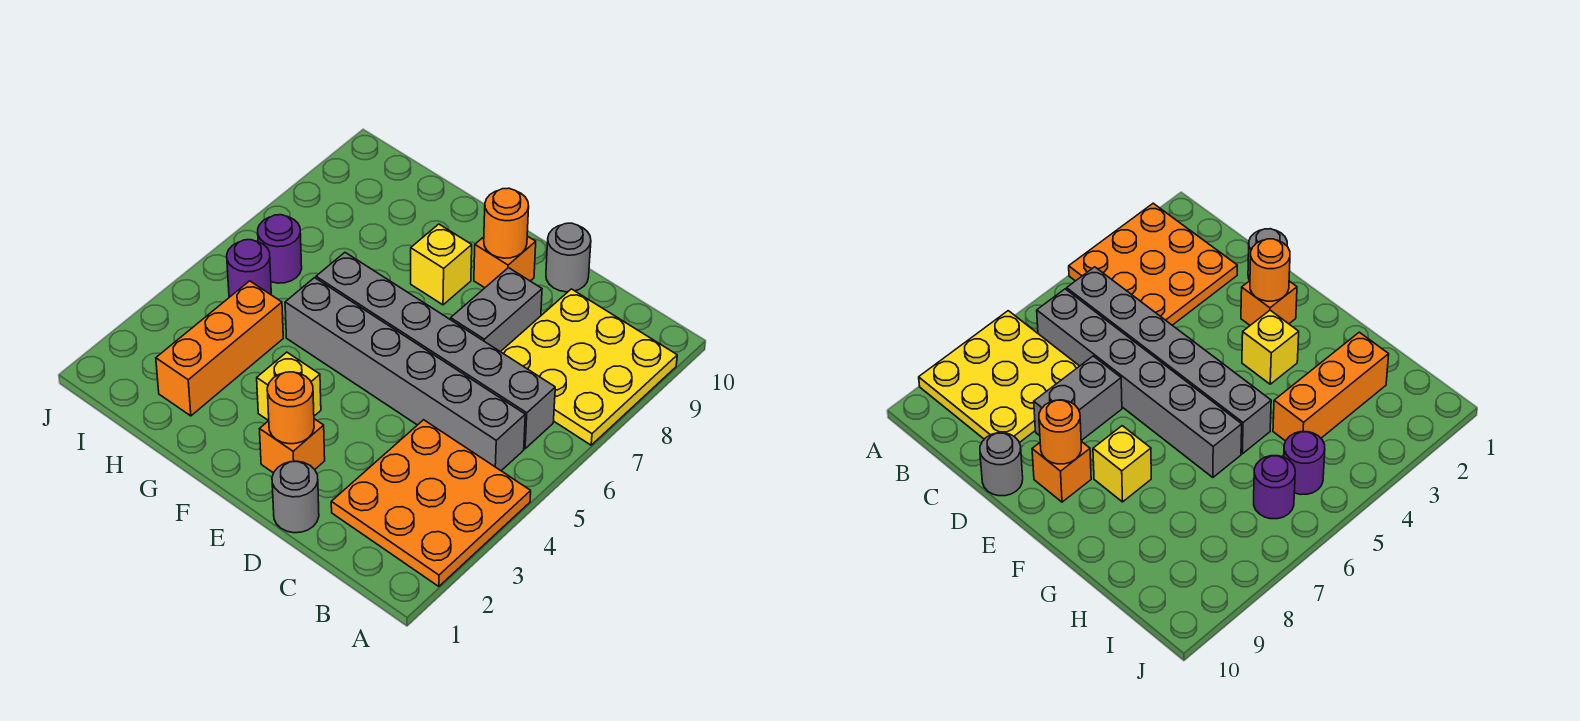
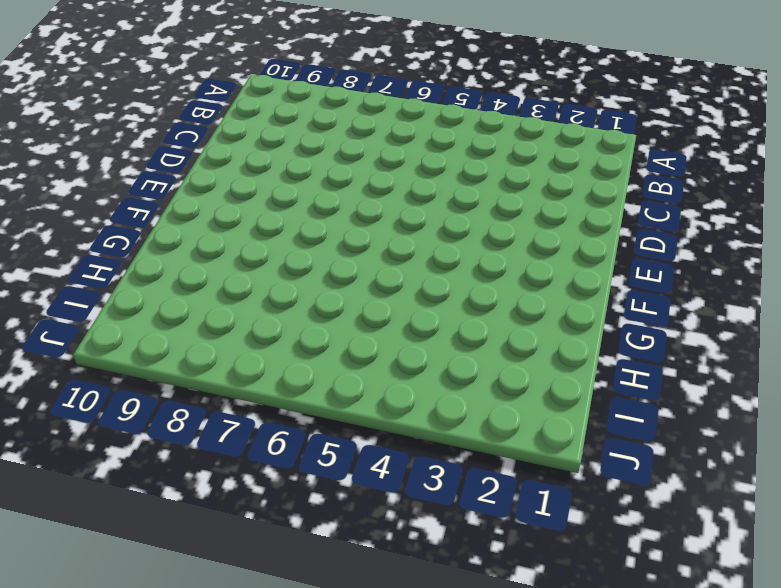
none -> orange 3x3 plate [331,420,531,586]
none -> yellow 3x3 plate [501,289,677,445]
none -> grey 1x6 brick [285,278,525,471]

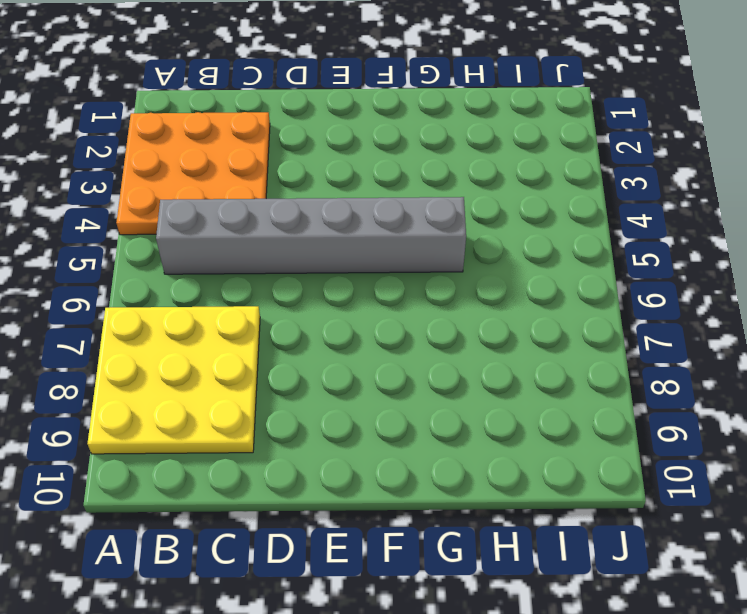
none -> grey 1x6 brick [316,253,555,449]
none -> grey 1x1 round brick [272,461,319,533]
none -> grey 1x2 brick [451,268,542,352]

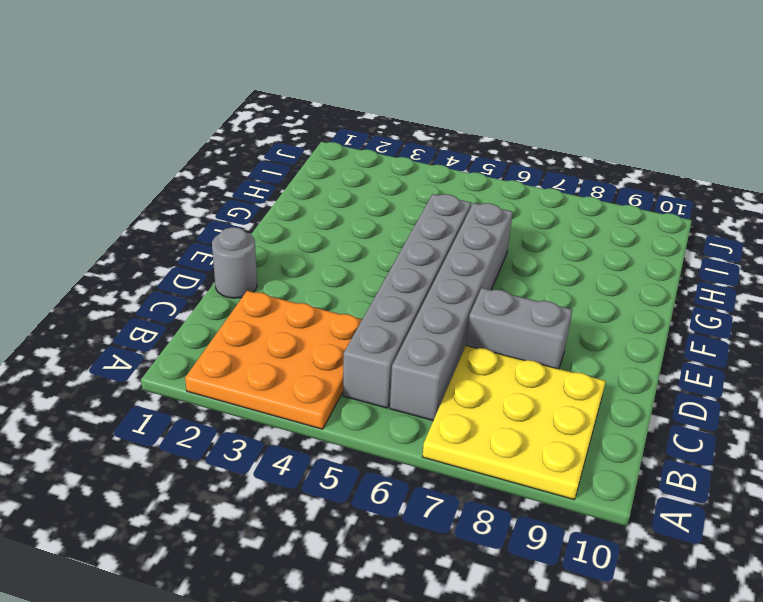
none -> grey 1x1 round brick [546,223,591,292]
none -> orange 1x1 brick [260,419,325,473]
none -> orange 1x1 brick [474,236,536,288]

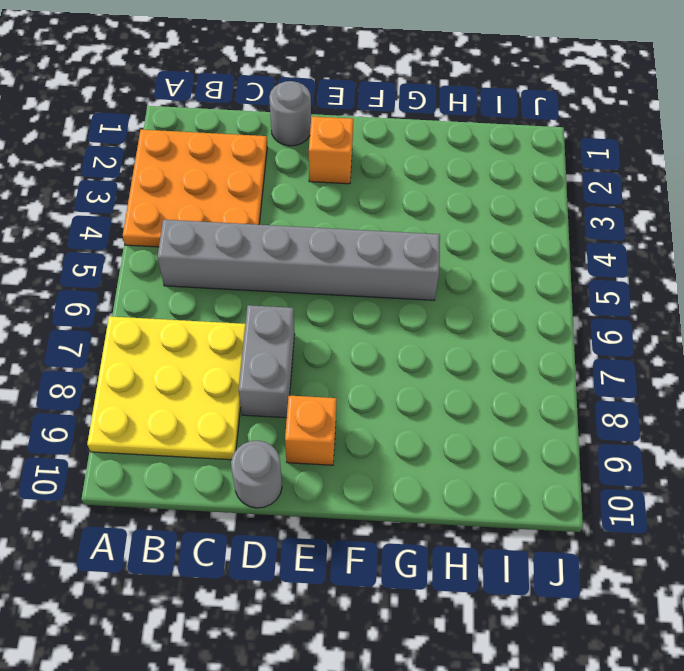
none -> grey 1x6 brick [316,253,555,449]
none -> yellow 1x1 brick [257,352,321,421]
none -> yellow 1x1 brick [411,224,472,305]

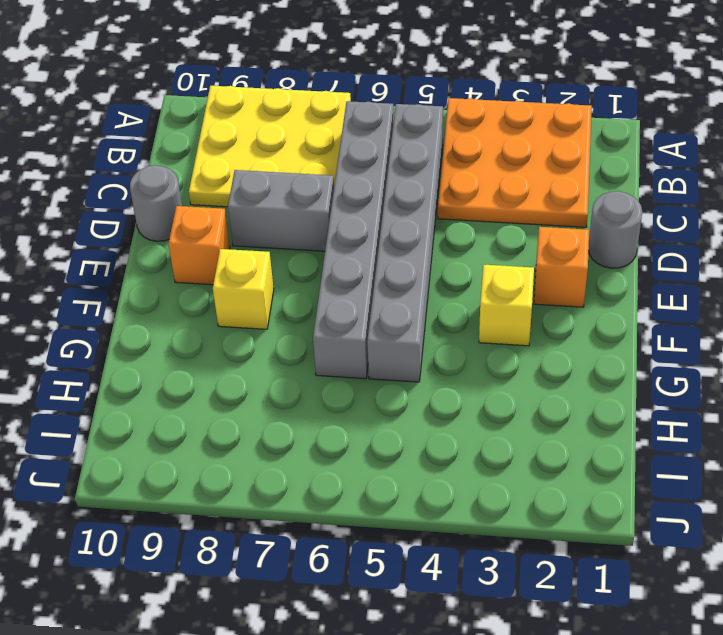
none -> orange 1x3 brick [156,281,283,416]
none -> purple 1x1 round brick [227,240,271,297]
none -> purple 1x1 round brick [258,215,302,283]

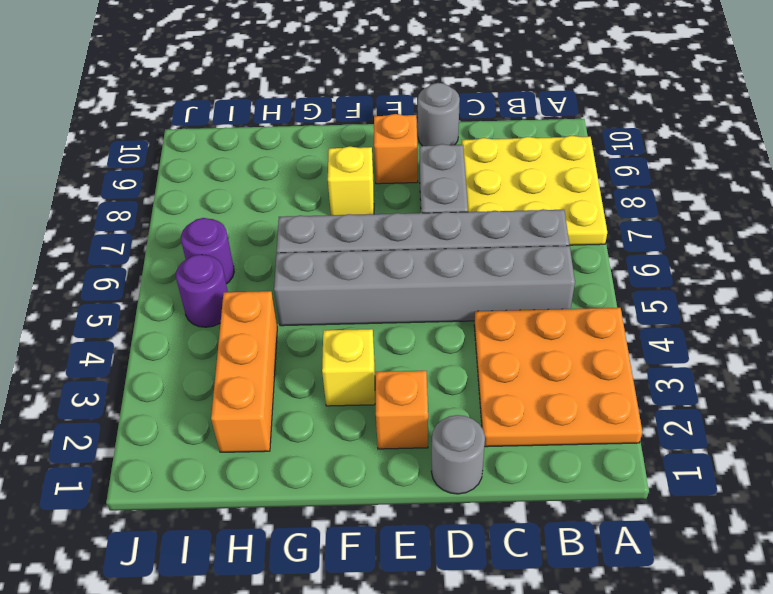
none -> orange 1x1 round brick [267,372,314,444]
none -> orange 1x1 round brick [484,188,529,258]

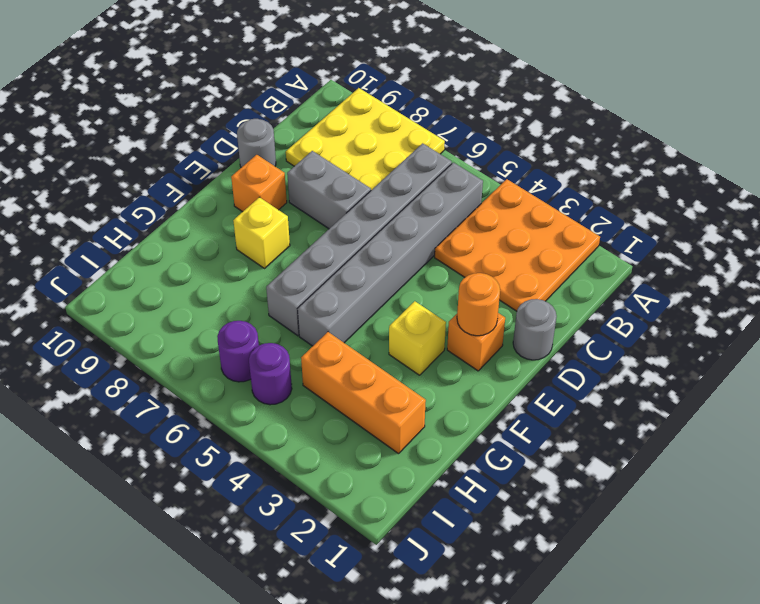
none -> orange 1x1 round brick [484,188,529,258]

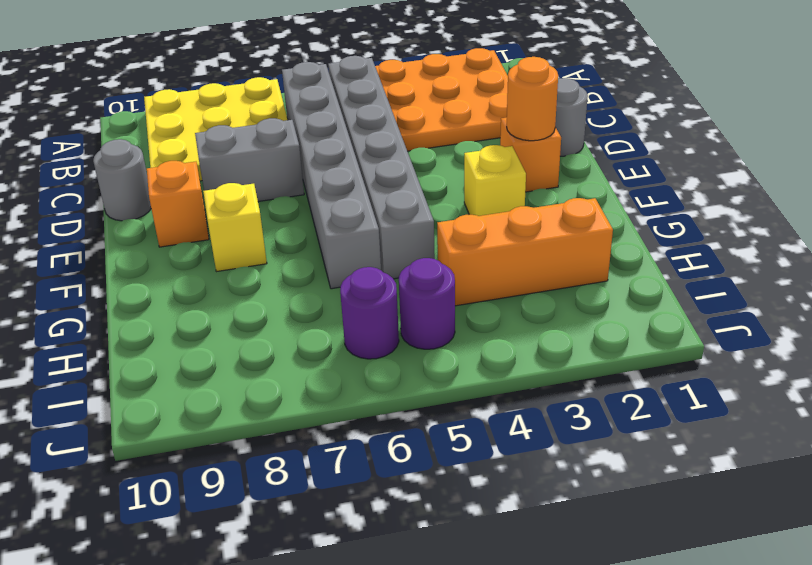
none -> orange 1x1 round brick [484,188,529,258]

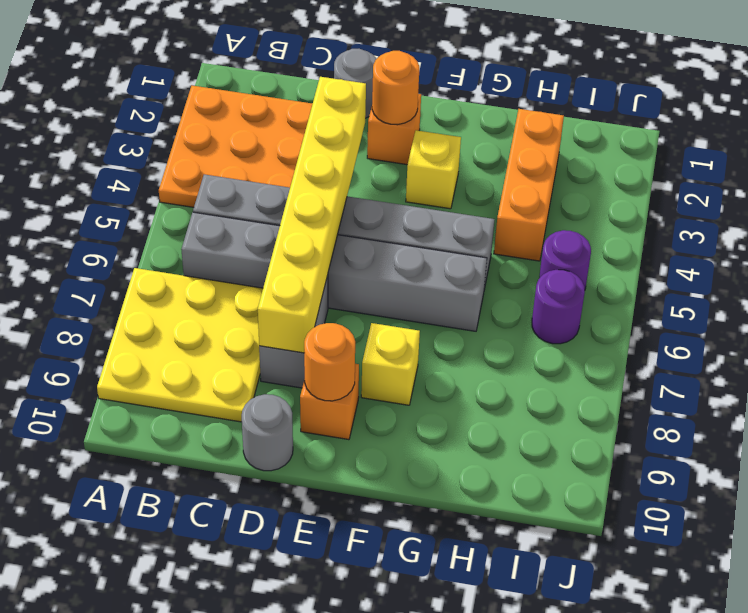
yellow 1x6 brick [258,77,366,353] -> none

